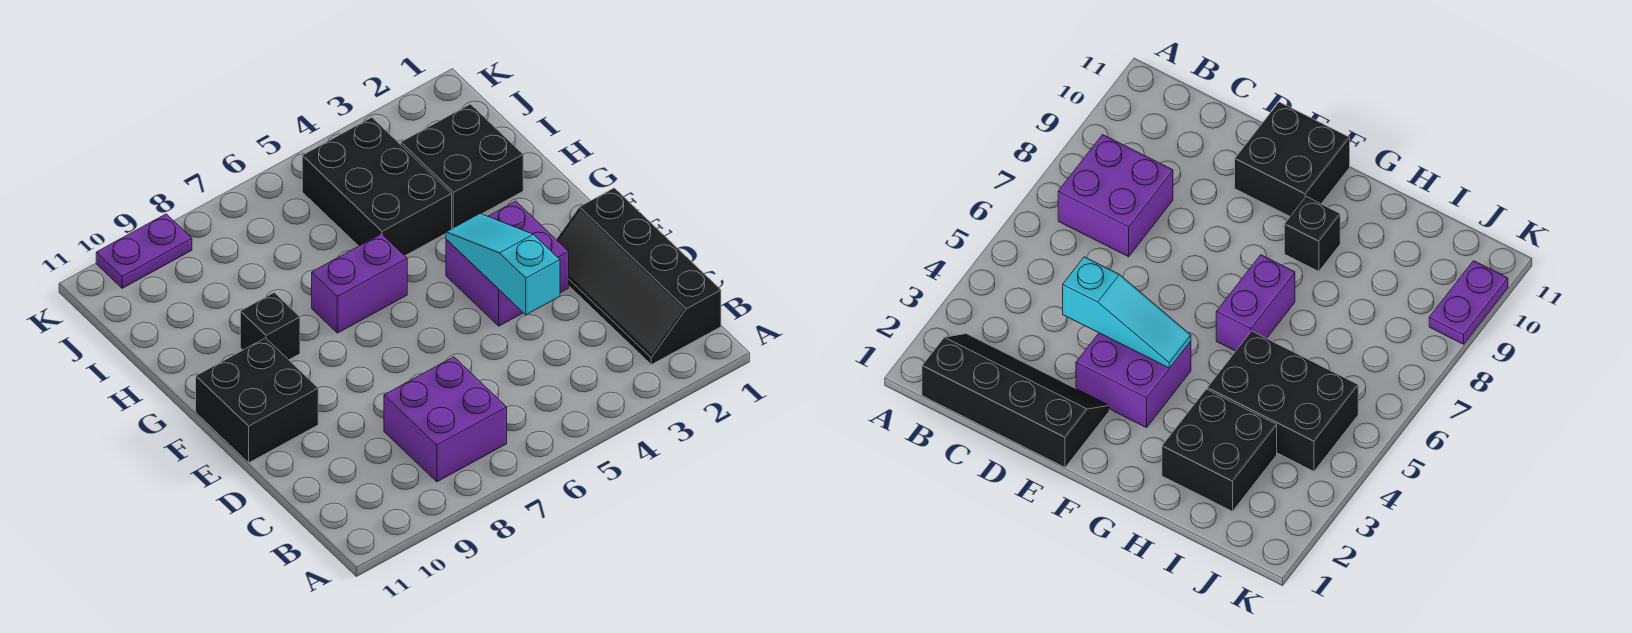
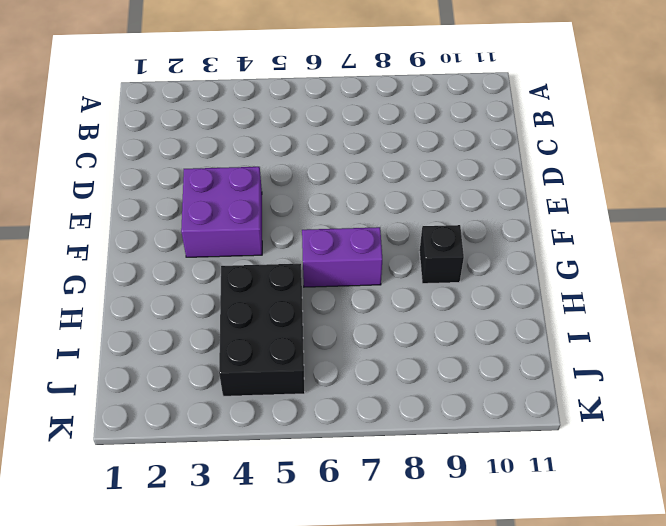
none -> black 2x4 slope [556,188,721,365]
none -> purple 2x2 brick [384,357,507,482]

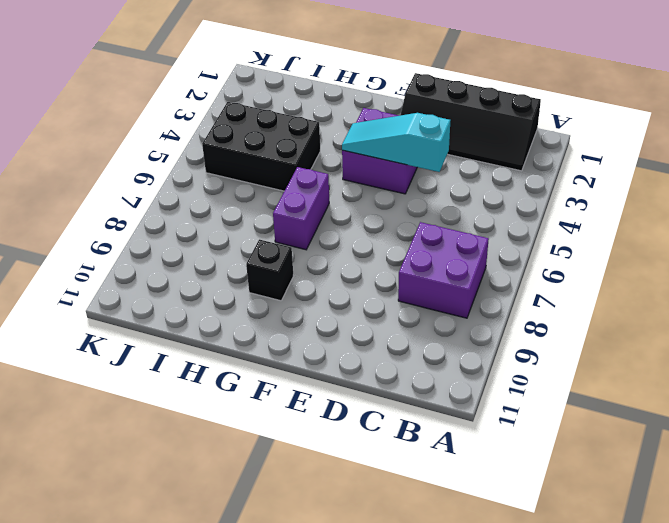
none -> black 2x2 brick [196,338,318,463]
none -> black 2x2 brick [401,104,523,228]

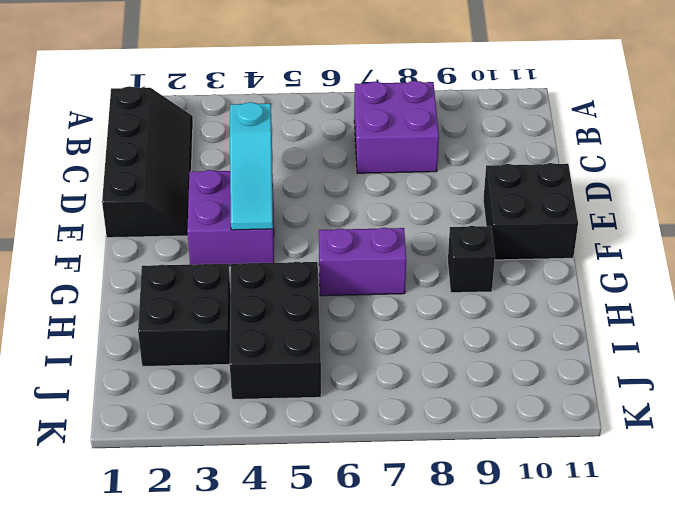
none -> purple 1x2 plate [96,214,192,288]

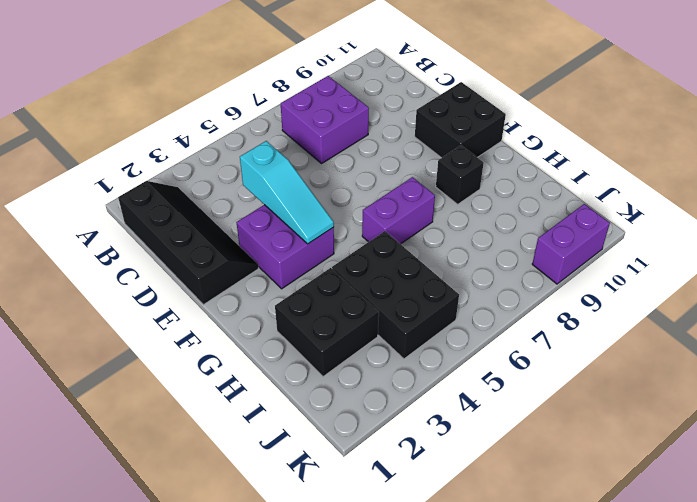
purple 1x2 brick [532,204,610,284] -> purple 1x2 plate [96,214,192,288]

